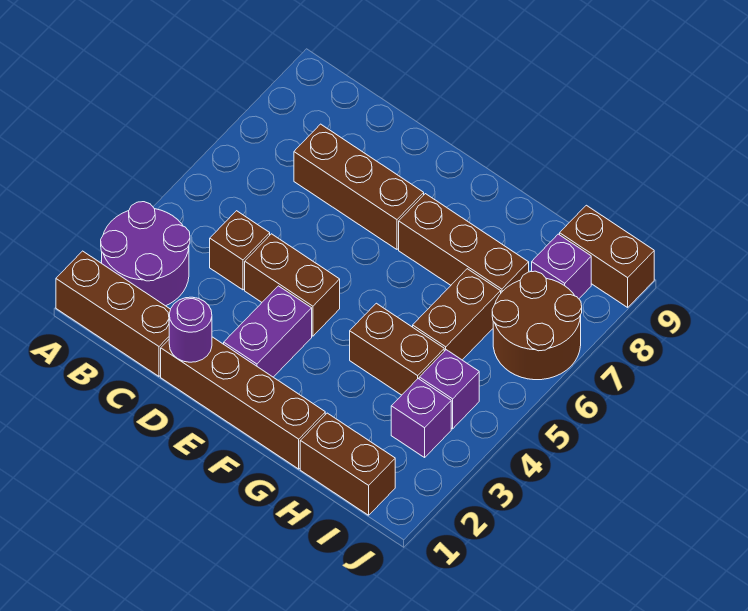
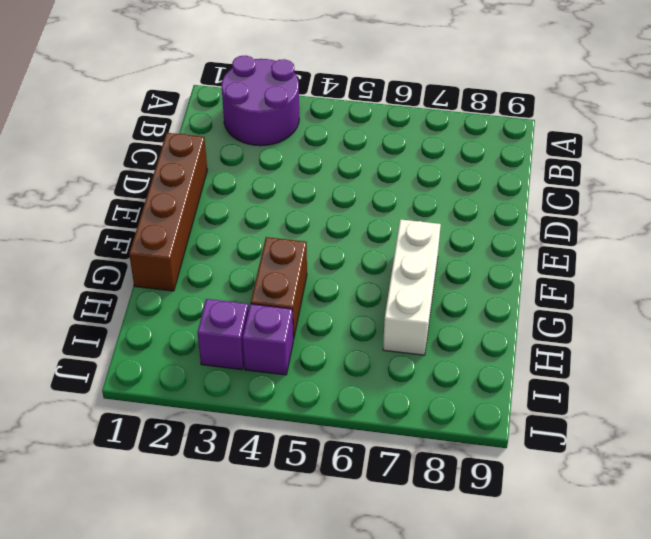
white 1x3 brick [383,219,441,355] -> brown 1x3 brick [399,194,529,293]
none -> brown 1x3 brick [56,251,171,376]
none -> brown 1x1 brick [210,211,270,290]
none -> brown 1x3 brick [294,124,424,249]

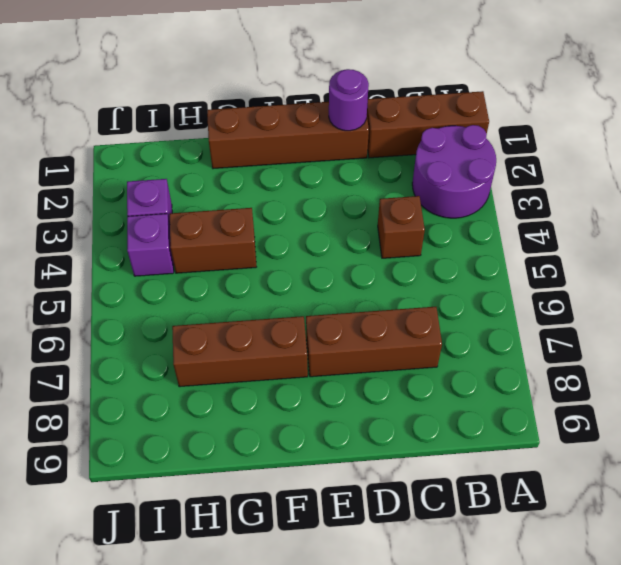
none -> brown 1x2 brick [245,234,340,336]
none -> purple 1x2 brick [224,286,312,377]
none -> brown 1x2 brick [300,413,395,515]

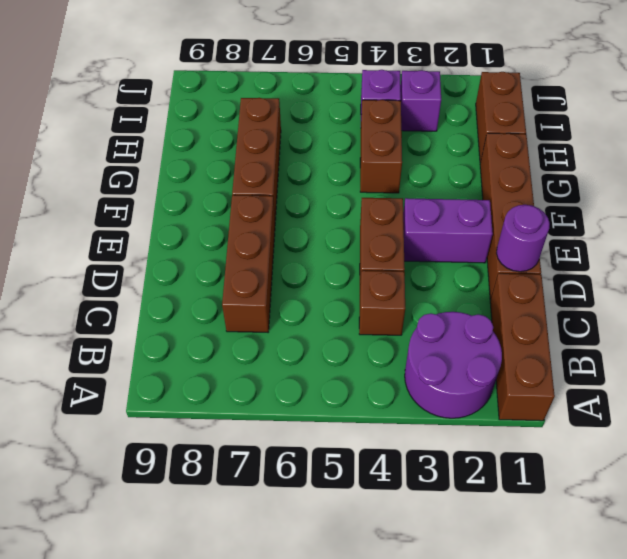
none -> brown 1x2 brick [413,269,501,360]
none -> brown 2x2 round brick [492,271,582,380]
none -> purple 1x1 brick [532,234,591,299]

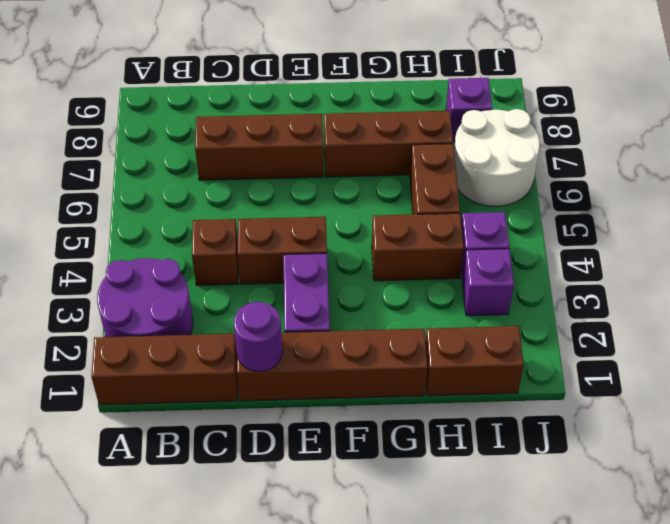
white 2x2 round brick [454,109,540,207] -> brown 2x2 round brick [492,271,582,380]
none -> brown 1x2 brick [560,205,654,307]

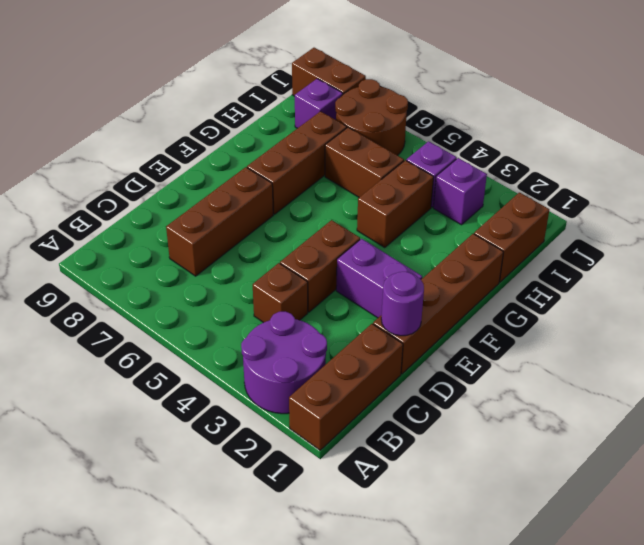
brown 1x2 brick [292,48,366,96] -> brown 1x2 brick turned to [560,205,654,307]

